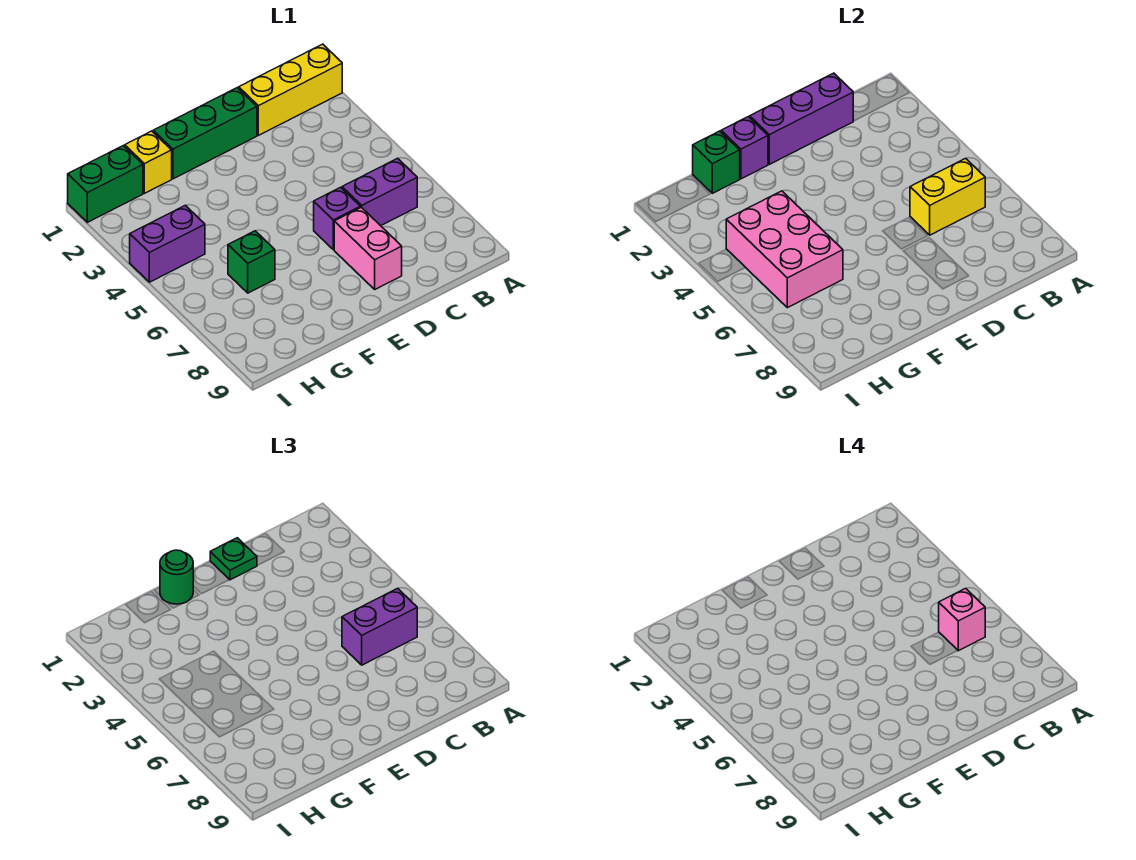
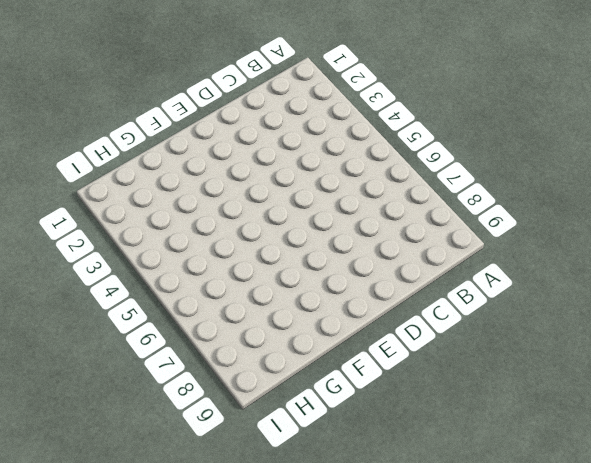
none -> yellow 1x3 brick [239,44,342,135]
none -> purple 1x2 brick [342,158,417,226]
none -> green 1x3 brick [153,88,257,179]

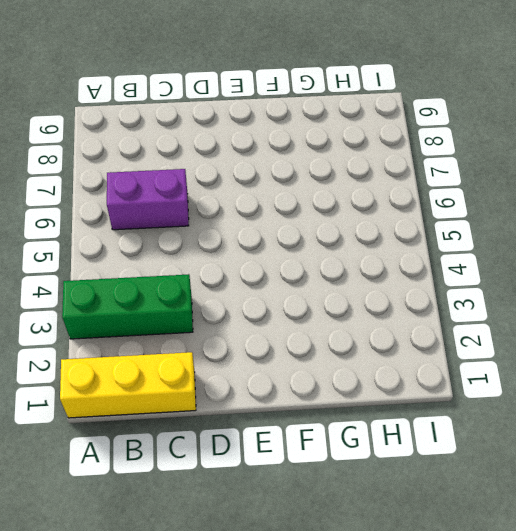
green 1x3 brick [62,274,193,339] -> green 1x3 brick moved to [153,88,257,179]
none -> purple 1x1 brick [314,187,360,250]
none -> pink 1x2 brick [334,207,402,289]
none -> yellow 1x1 brick [125,131,172,193]

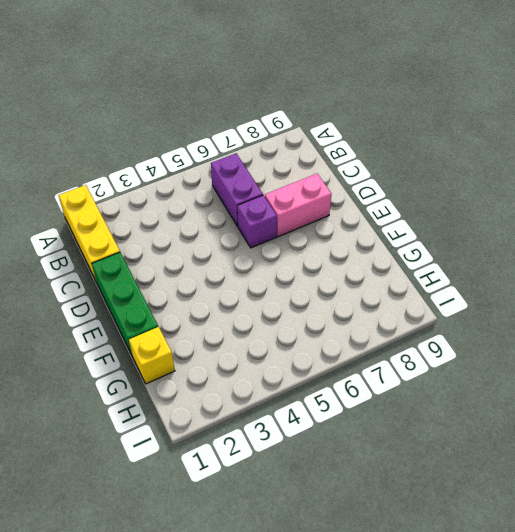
none -> green 1x1 brick [228,231,275,293]
none -> green 1x2 brick [68,146,143,222]
none -> purple 1x2 brick [130,205,205,282]

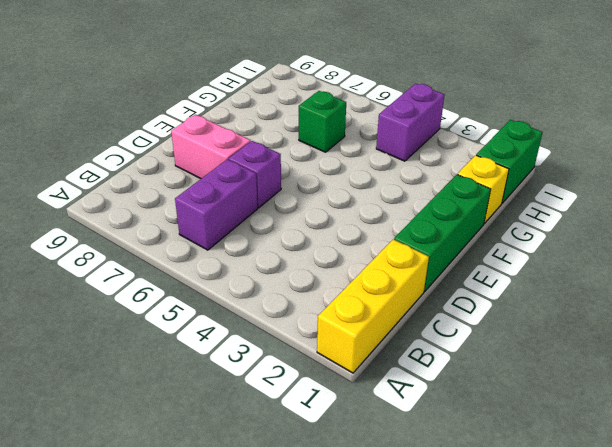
none -> yellow 1x2 brick [910,158,985,235]
none -> purple 1x3 brick [750,73,853,164]
none -> purple 1x1 brick [721,117,768,179]

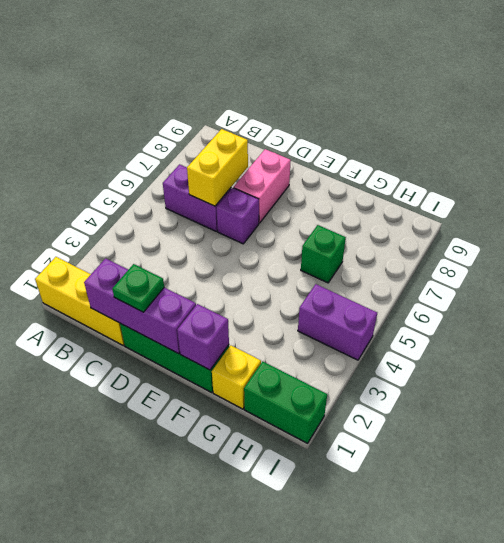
yellow 1x2 brick [187,129,248,206] -> yellow 1x2 brick turned to [910,158,985,235]
none -> green 1x1 brick [693,131,740,193]
none -> pink 2x3 brick [726,191,843,308]
none -> purple 1x2 brick [342,588,417,665]

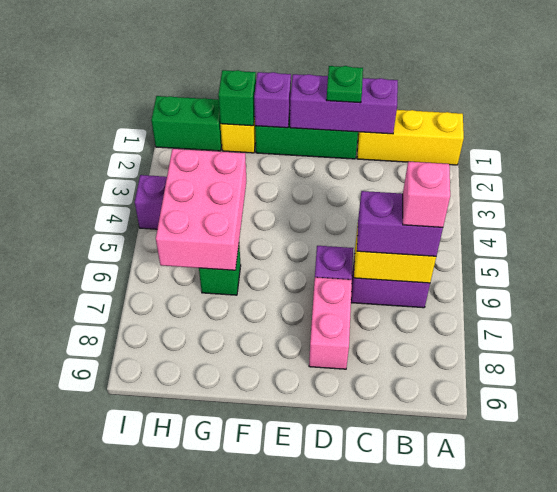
none -> green 1x1 round brick [160,550,193,604]

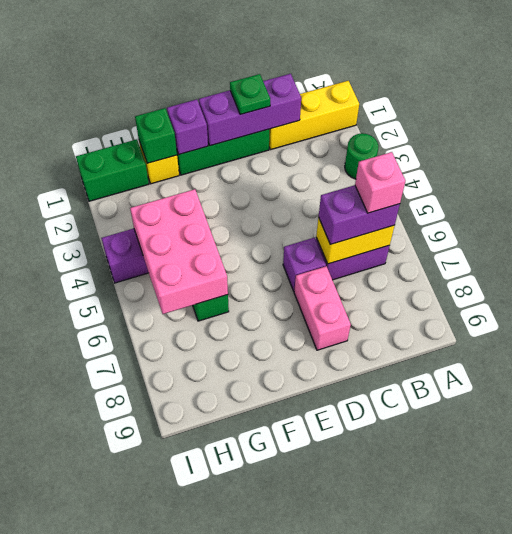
green 1x1 round brick [345,133,378,179] -> green 1x1 round brick moved to [160,550,193,604]

